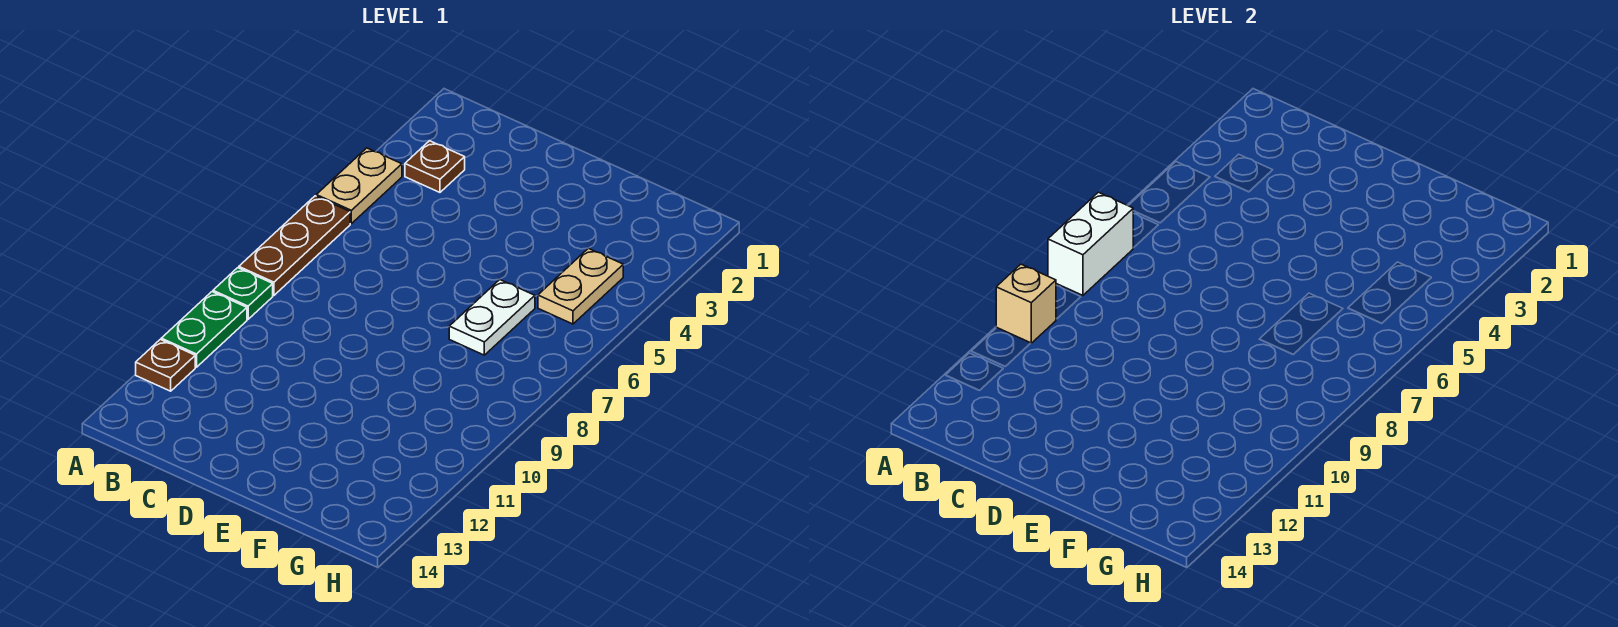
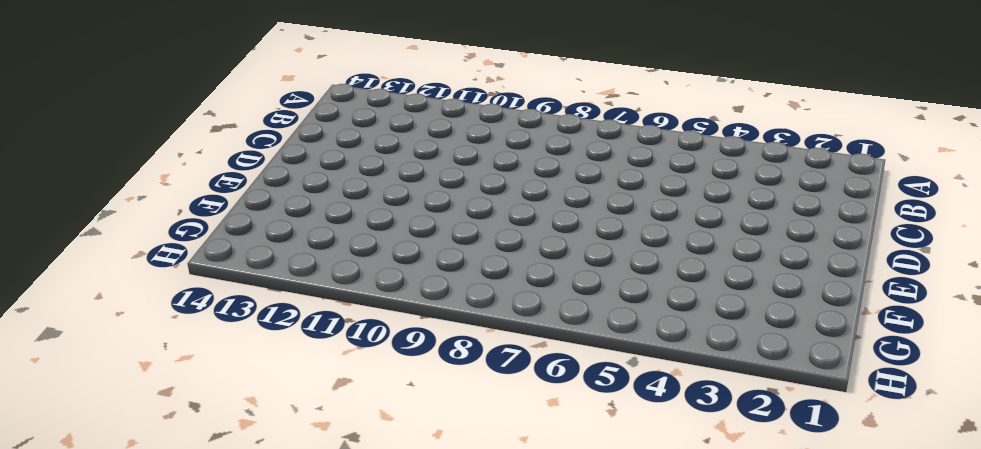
none -> tan 1x2 plate [316,148,402,224]
none -> brown 1x3 plate [239,196,350,295]

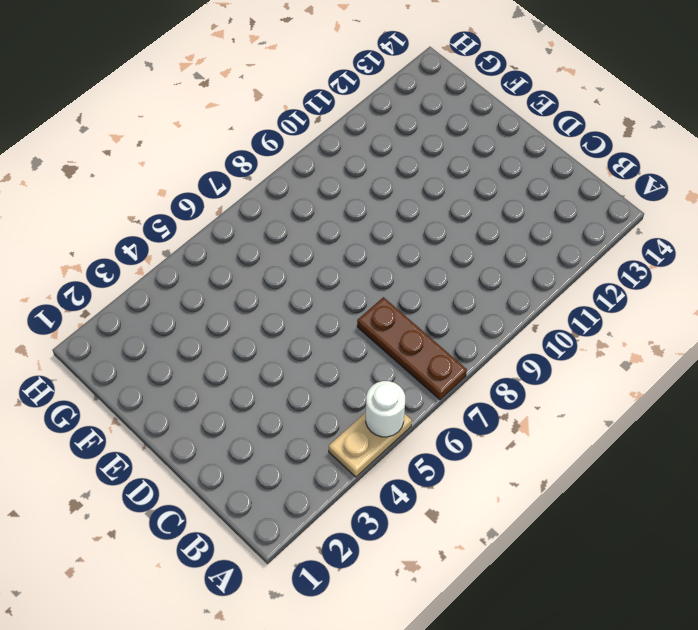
white 1x1 round brick [366,381,405,437] -> none
brown 1x3 plate [357,297,467,400] -> brown 1x3 plate turned to [239,196,350,295]
none -> green 1x1 plate [213,268,273,319]
none -> green 1x2 plate [161,292,247,367]

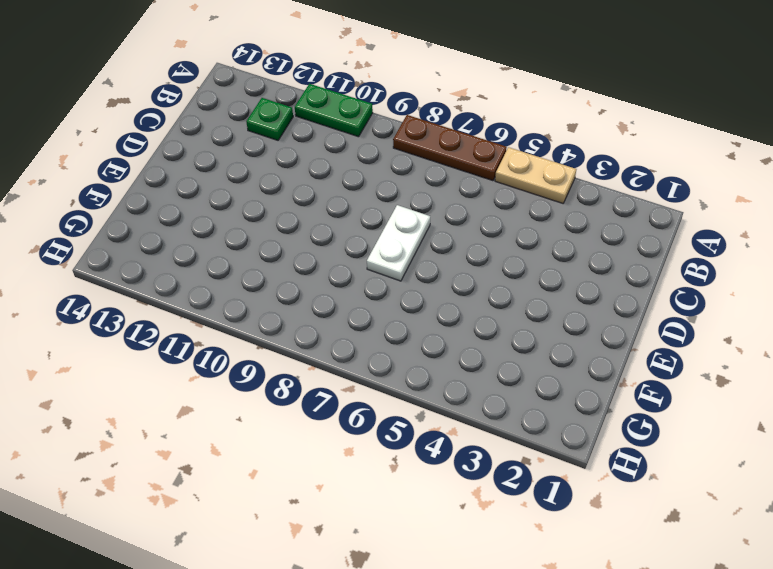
green 1x1 plate [246,98,293,140] -> green 1x1 plate moved to [213,268,273,319]
white 1x2 plate [367,205,430,281] -> white 1x2 plate turned to [449,280,535,355]
none -> brown 1x1 plate [136,340,195,391]
none -> brown 1x1 plate [405,141,465,192]

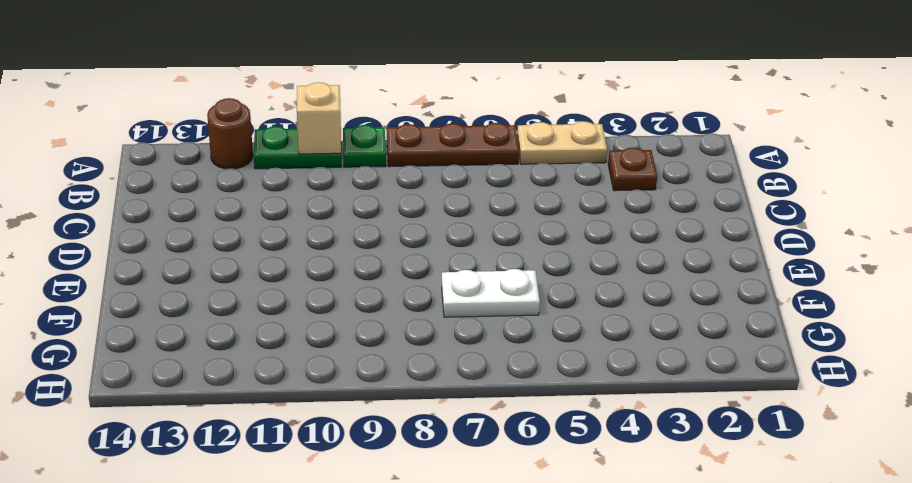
brown 1x1 round brick [207,98,253,169] -> brown 1x1 plate [136,340,195,391]
none -> tan 1x2 plate [538,248,623,324]
none -> white 1x2 brick [1048,192,1133,295]

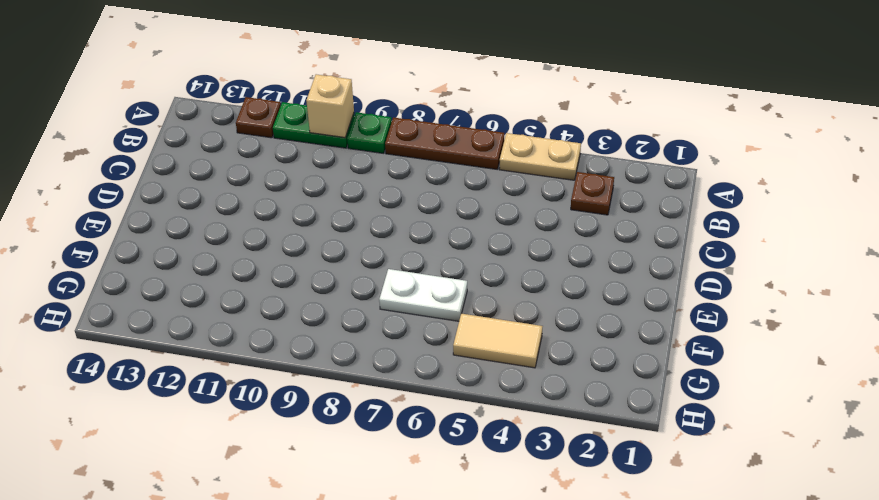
tan 1x2 tile [453,313,543,368] -> tan 1x2 plate [538,248,623,324]
none -> white 1x2 brick [1048,192,1133,295]

